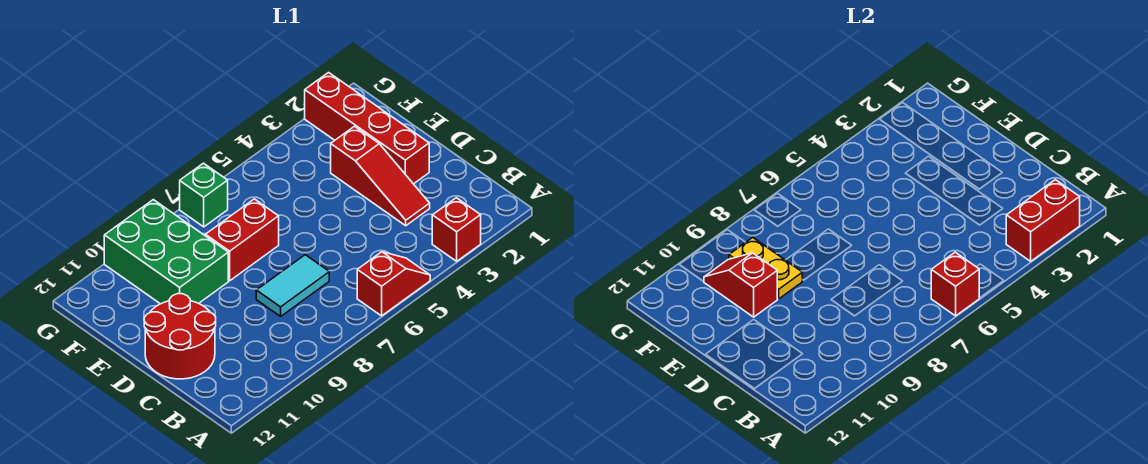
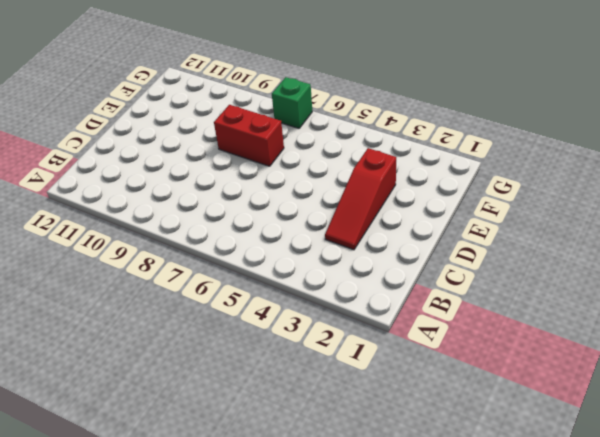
none -> red 1x1 brick [432,198,481,261]
none -> red 1x2 slope [357,252,430,316]
none -> cyan 1x2 tile [256,255,329,316]

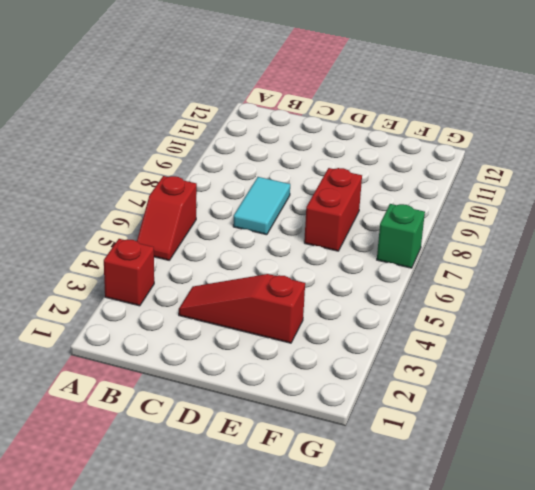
none -> red 2x2 round brick [144,294,216,379]
none -> red 1x4 brick [305,73,429,184]
none -> green 2x3 brick [104,200,228,304]

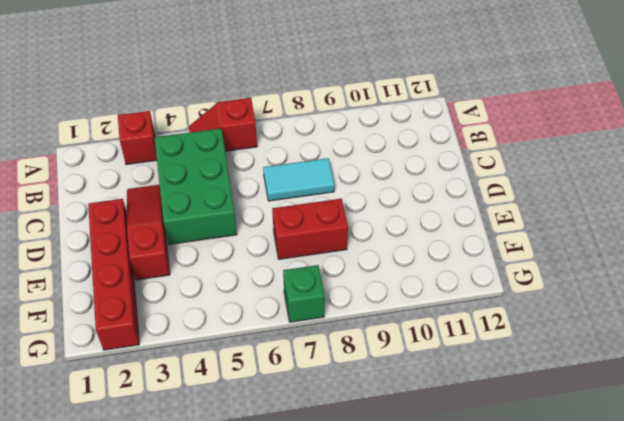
green 2x3 brick [155,128,237,244] -> green 2x3 brick moved to [104,200,228,304]
none -> red 2x2 round brick [144,294,216,379]
none -> red 1x2 brick [1006,180,1080,261]
none -> red 1x1 brick [931,252,979,316]

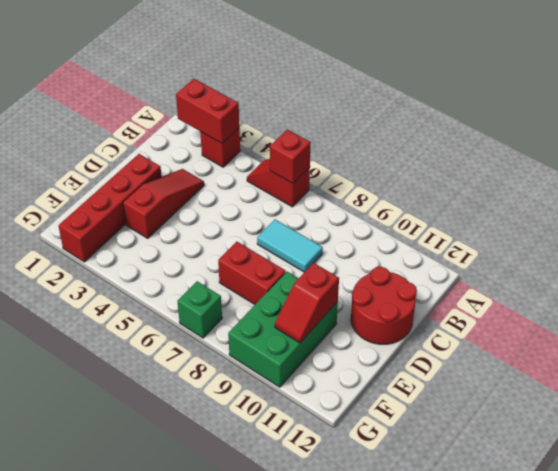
none -> yellow 1x2 plate [729,238,802,299]

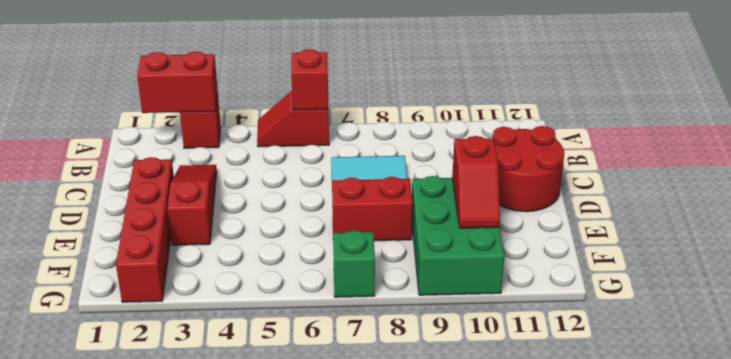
none -> yellow 1x2 plate [729,238,802,299]

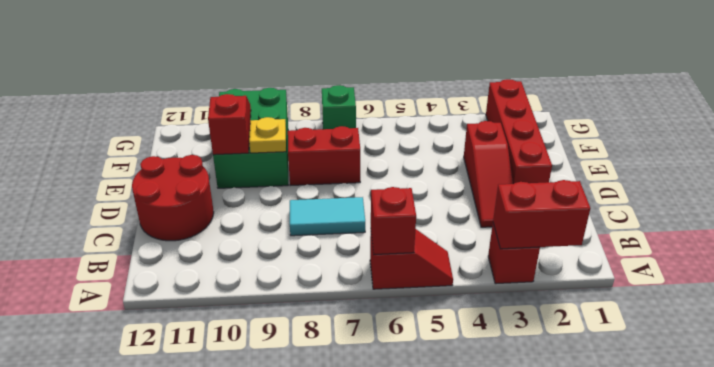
yellow 1x1 plate [249,117,286,153] -> yellow 1x2 plate [729,238,802,299]

